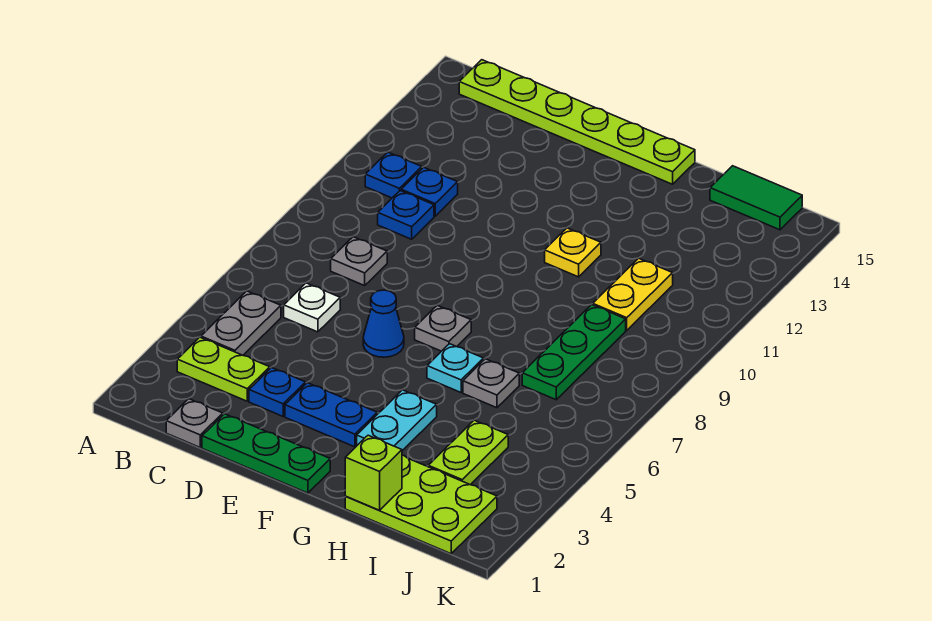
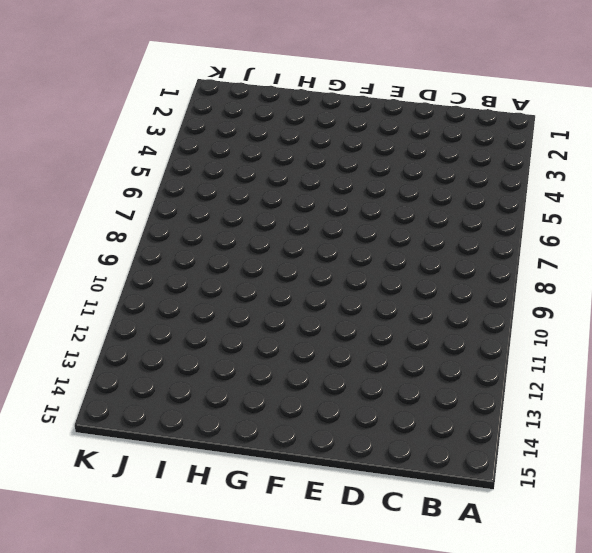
none -> lime 1x2 plate [177,337,270,401]
none -> grey 1x2 plate [201,291,281,355]
none -> blue 1x1 plate [365,152,422,198]

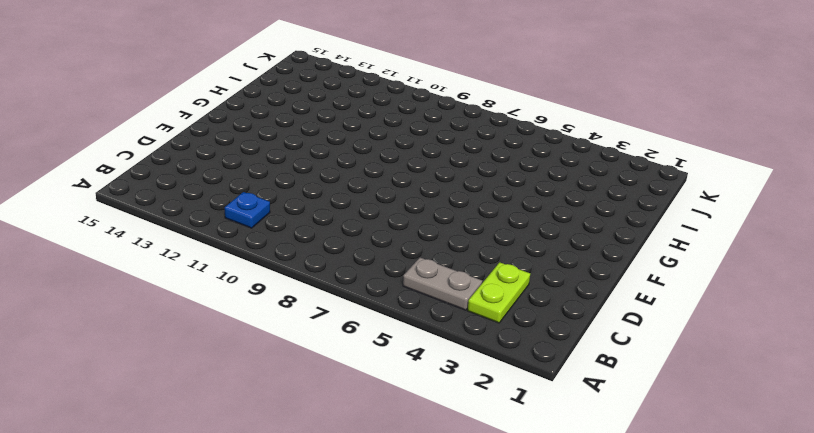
none -> lime 1x6 plate [459,60,695,184]
none -> grey 1x1 plate [166,399,223,447]
none -> white 1x1 plate [284,283,340,332]

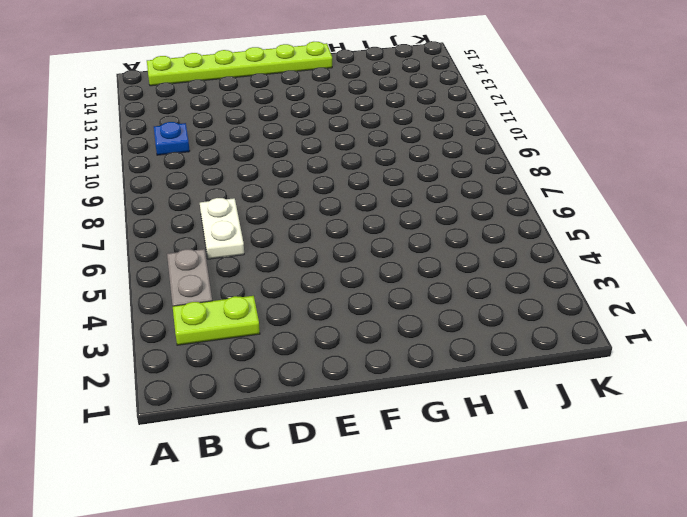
white 1x2 plate [200,198,244,259] -> white 1x1 plate [284,283,340,332]
none -> grey 1x1 plate [166,399,223,447]
none -> grey 1x1 plate [331,237,387,286]
none -> blue 1x1 plate [378,191,434,239]

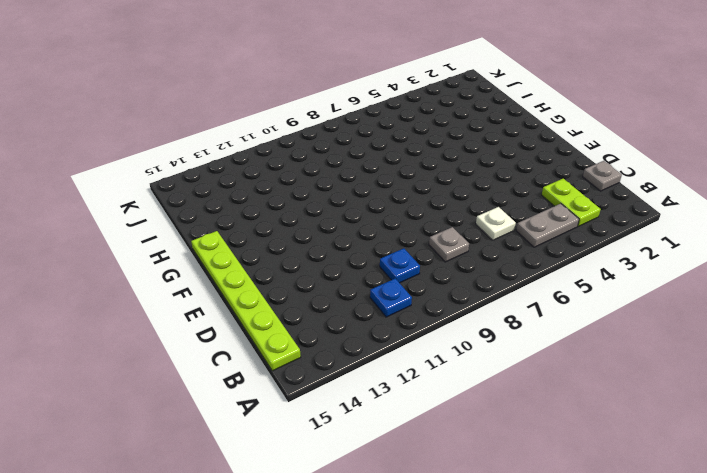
none -> blue 1x1 plate [401,167,458,216]
none -> green 1x3 plate [202,414,330,493]
none -> blue 1x1 plate [249,368,306,416]

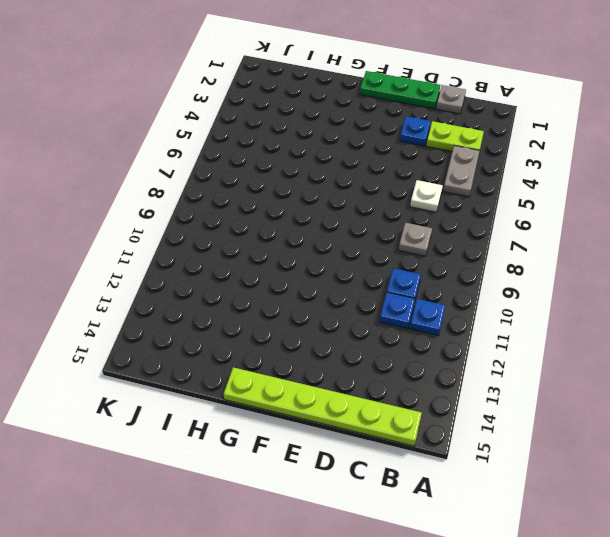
none -> blue 1x2 plate [285,383,377,447]
none -> blue 1x1 cone [363,290,404,357]
none -> grey 1x1 plate [415,305,471,351]

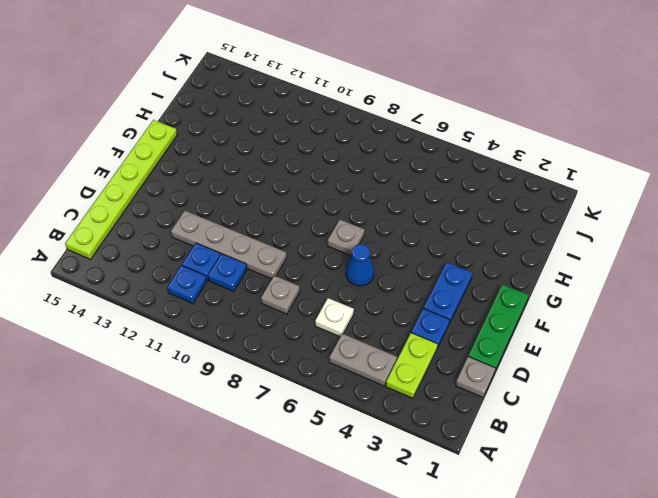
grey 1x4 plate [171,211,287,279] -> none
none -> cyan 1x2 plate [357,390,437,451]
none -> cyan 1x1 plate [427,344,484,392]
none -> yellow 1x1 plate [545,228,601,277]

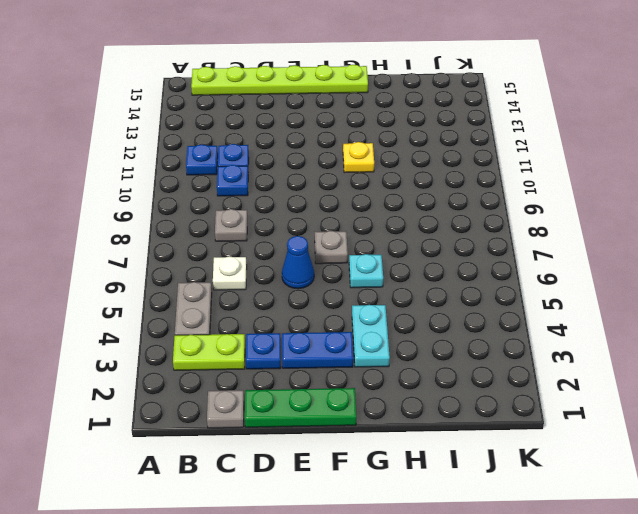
none -> lime 2x3 plate [345,455,497,554]
none -> grey 1x1 plate [463,359,519,408]
none -> lime 1x2 plate [428,420,508,485]

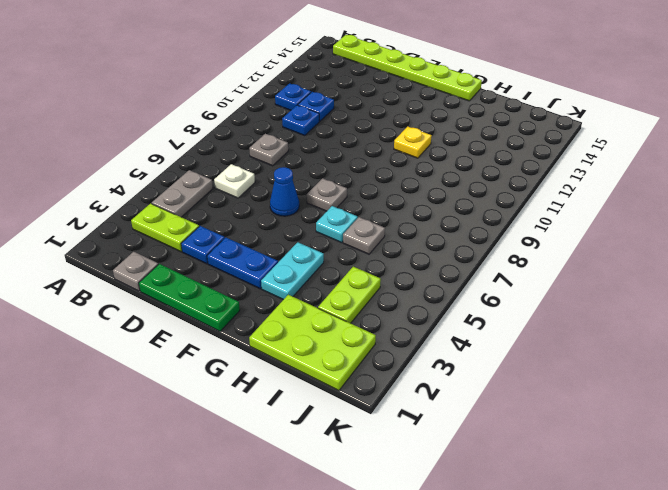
none -> green 1x3 plate [522,305,626,400]
none -> yellow 1x2 plate [593,258,673,330]
none -> green 1x2 tile [710,166,802,230]

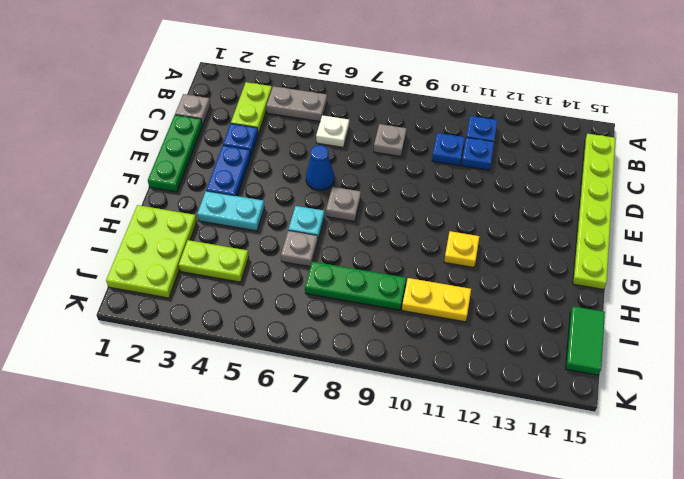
none -> lime 1x1 brick [345,435,402,510]

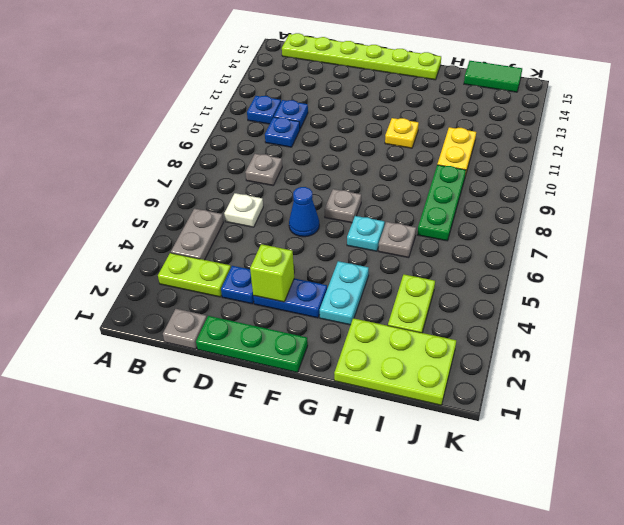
lime 1x1 brick [250,244,294,302] -> lime 1x1 brick moved to [345,435,402,510]

